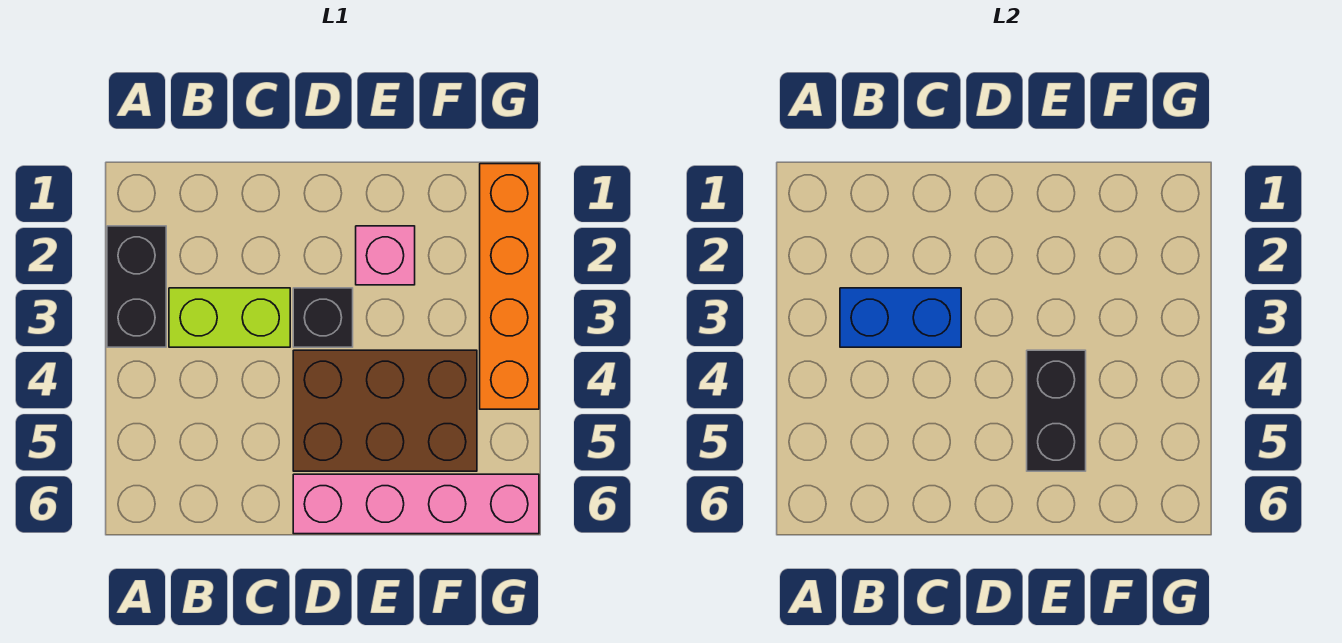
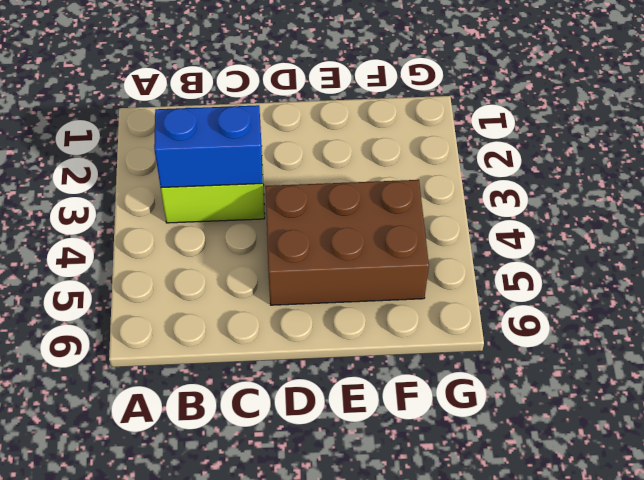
none -> black 1x2 brick [107,226,166,347]
none -> black 1x1 brick [293,288,353,347]

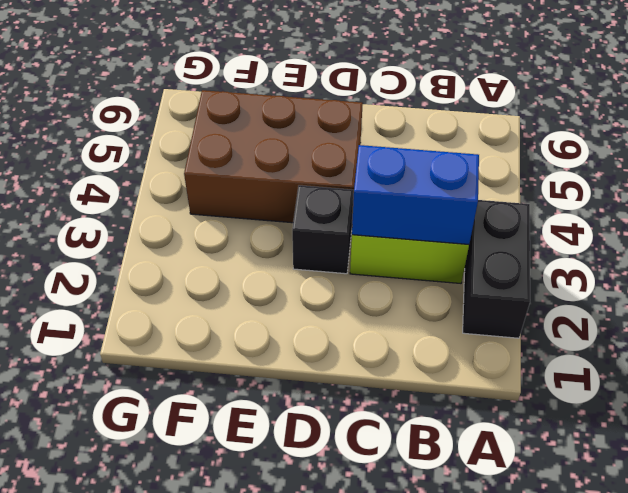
none -> pink 1x4 brick [293,474,539,534]
none -> pink 1x1 brick [356,226,415,285]

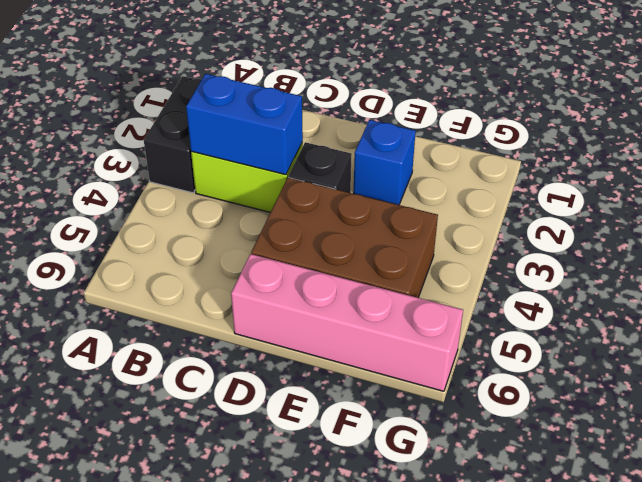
blue 1x1 brick [354,120,416,205] -> pink 1x1 brick [356,226,415,285]
none -> orange 1x4 brick [480,164,539,409]
none -> black 1x2 brick [1027,350,1086,471]

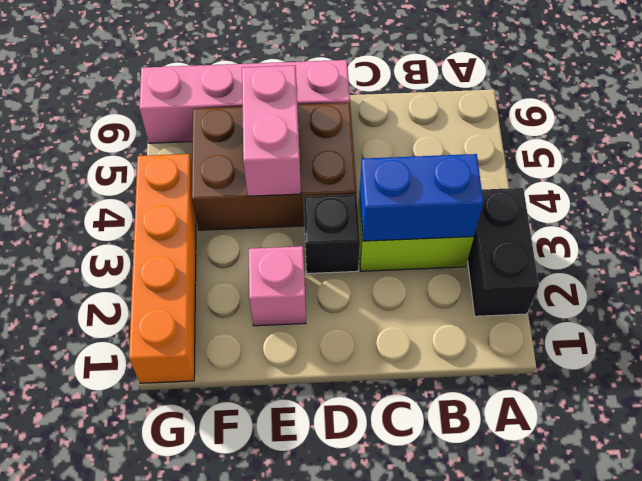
pink 1x2 brick [242,65,301,196] -> black 1x2 brick [1027,350,1086,471]

